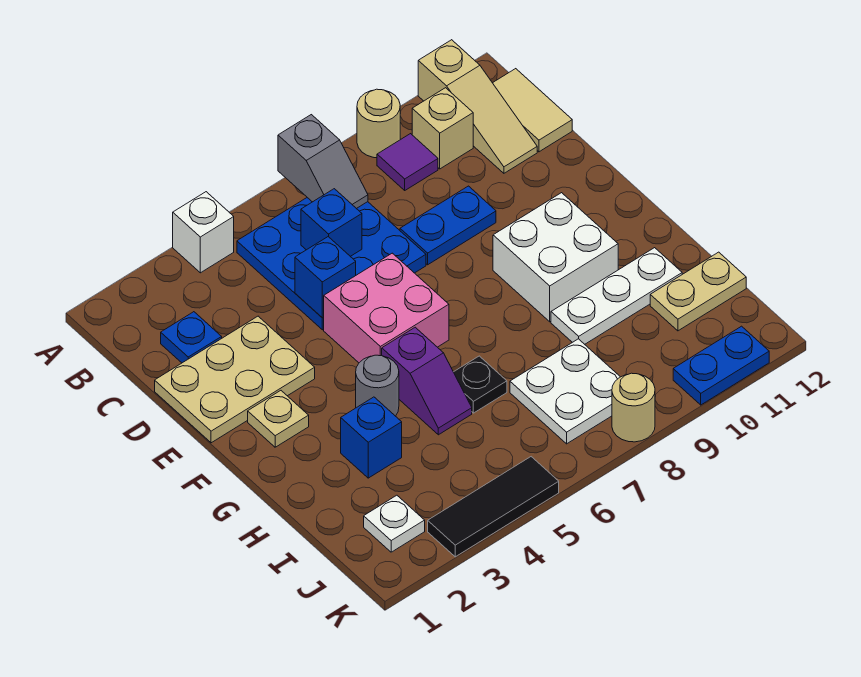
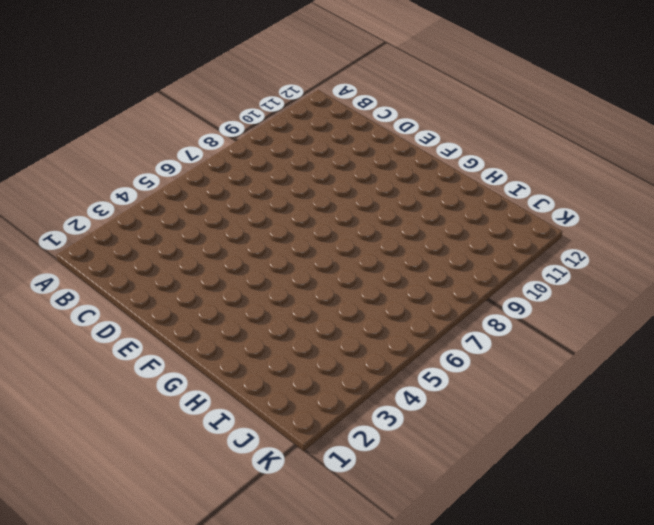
none -> white 1x1 brick [173,192,234,273]
none -> tan 1x1 round brick [357,89,400,158]
none -> tan 1x3 slope [418,40,537,173]

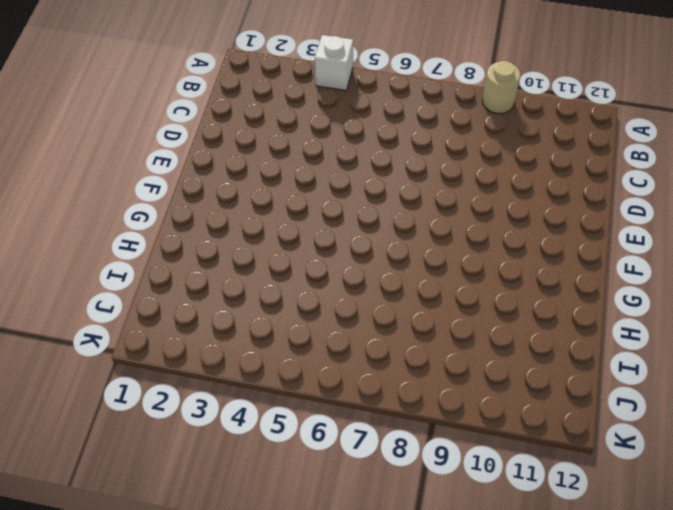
none -> tan 1x3 slope [418,40,537,173]
none -> blue 3x3 plate [237,198,426,330]
none -> purple 1x1 tile [377,134,438,190]

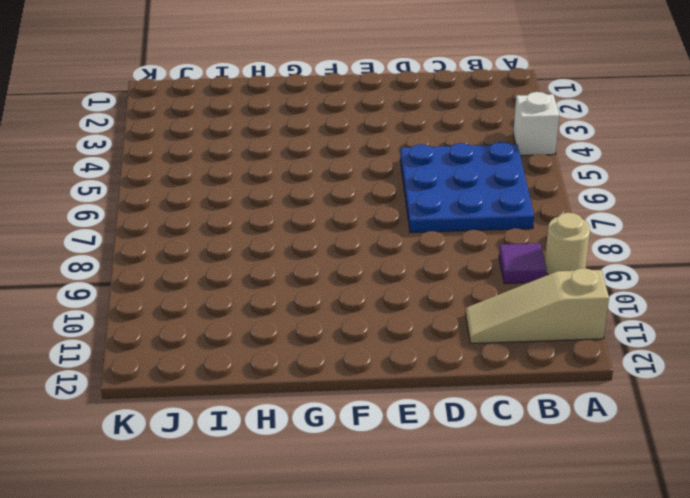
none -> tan 1x1 brick [412,88,473,169]
none -> tan 1x2 tile [493,69,572,152]
none -> blue 1x1 plate [161,312,222,363]

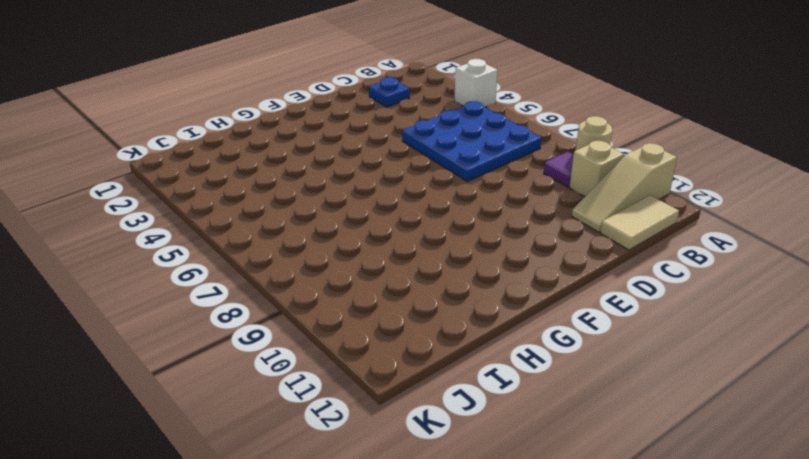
none -> tan 2x3 plate [155,316,315,443]
none -> blue 1x2 plate [400,186,496,265]
none -> pink 2x2 brick [324,253,449,363]

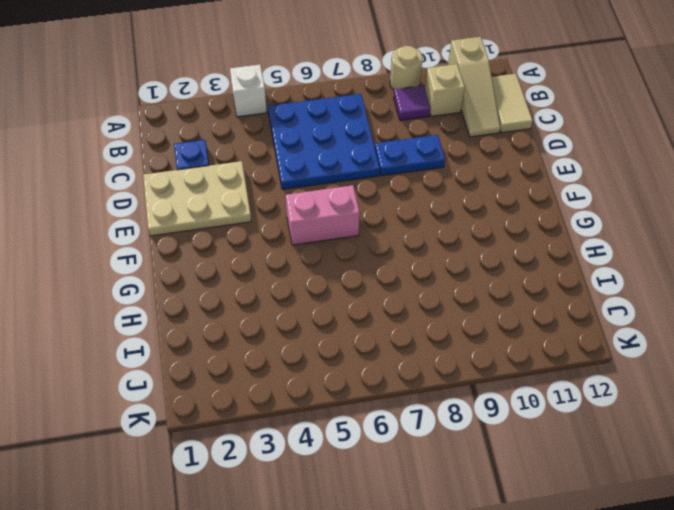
pink 1x2 brick [286,185,360,245] -> pink 2x2 brick [324,253,449,363]
none -> tan 1x1 plate [248,391,309,447]
none -> white 2x2 brick [493,193,618,322]
none -> grey 1x1 round brick [356,355,399,416]

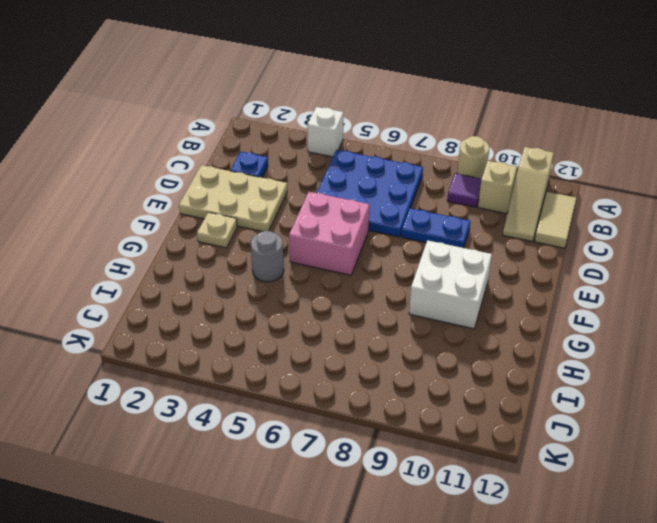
none -> purple 1x2 slope [382,327,472,435]
none -> blue 1x1 brick [341,397,402,478]
none -> black 1x1 plate [454,356,507,413]

